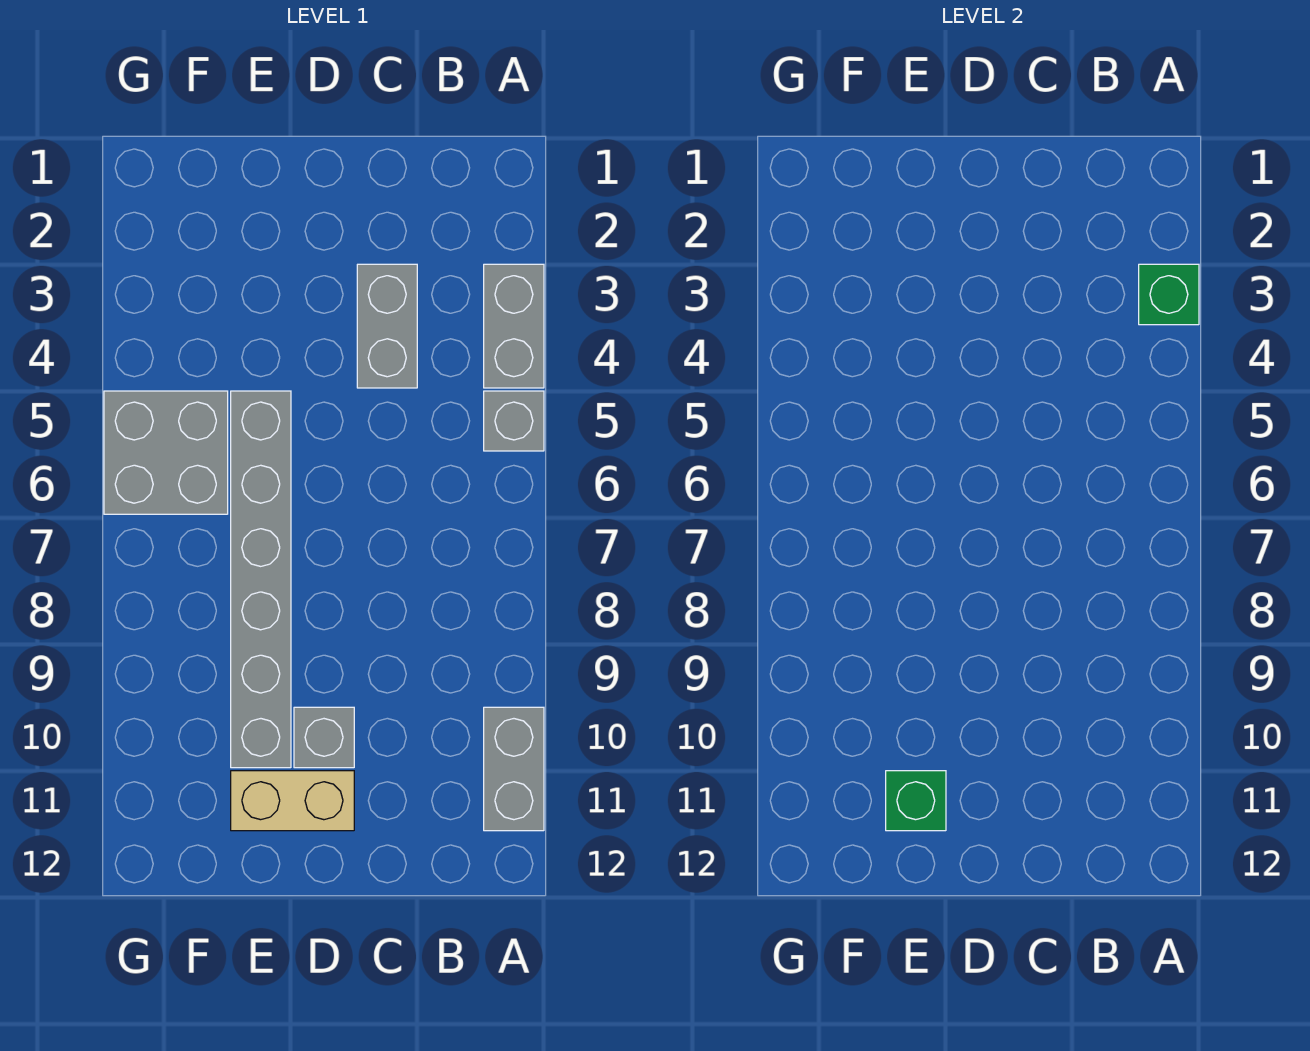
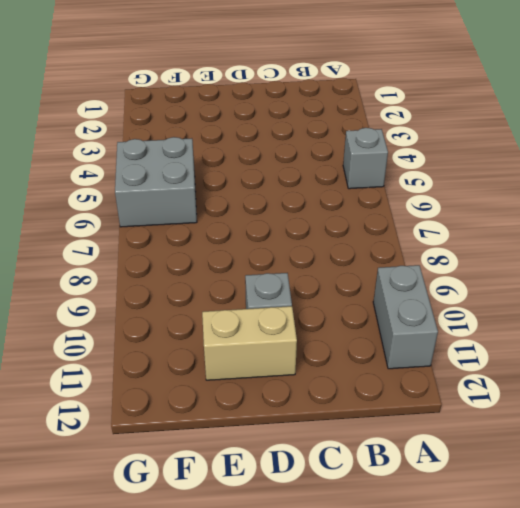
none -> grey 1x2 brick [484,264,544,388]
none -> grey 1x2 brick [357,264,417,388]

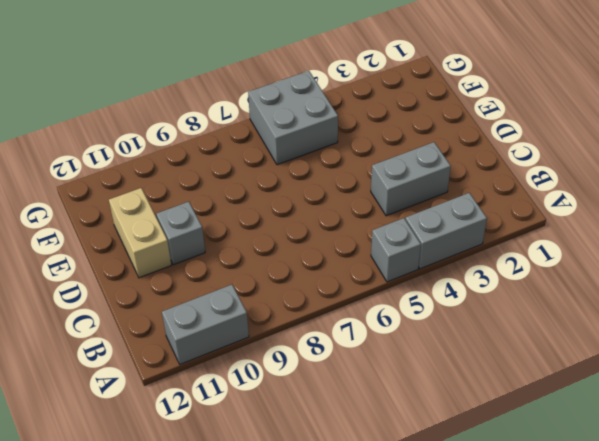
none -> grey 1x6 brick [231,391,291,768]
none -> green 1x1 brick [1139,264,1199,325]

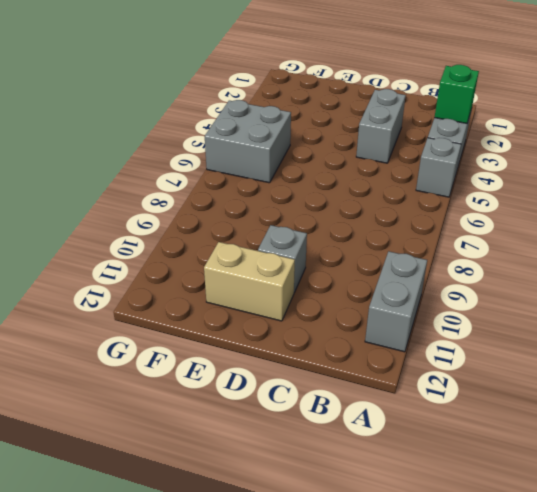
none -> grey 1x6 brick [231,391,291,768]
none -> green 1x1 brick [886,771,946,831]

